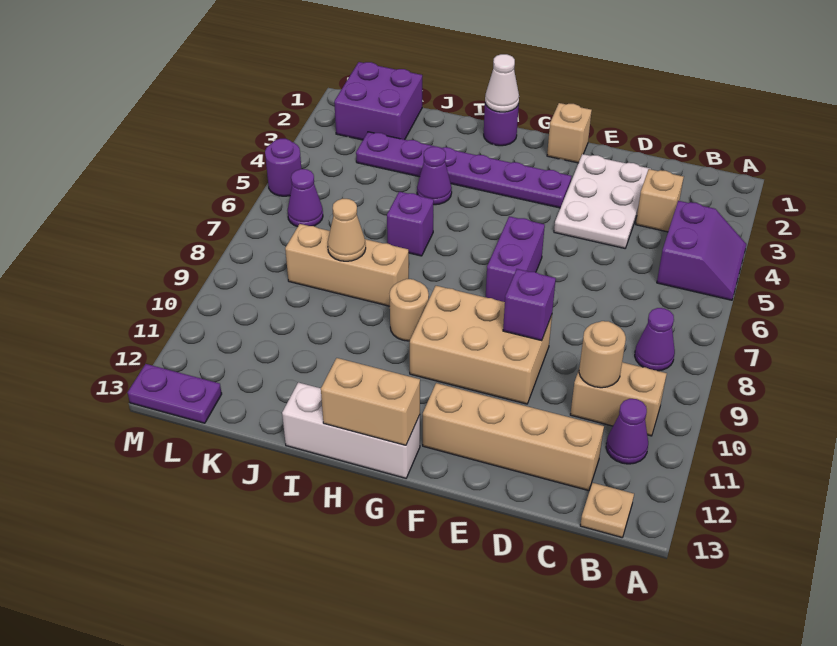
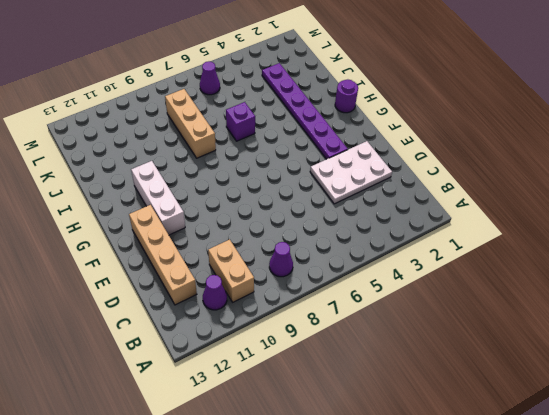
white 1x3 brick [131,161,185,235] -> white 1x3 brick moved to [282,382,420,478]
none -> purple 2x2 slope [657,201,746,300]
none -> tan 1x1 plate [580,483,634,537]
none -> tan 1x1 brick [636,169,684,232]

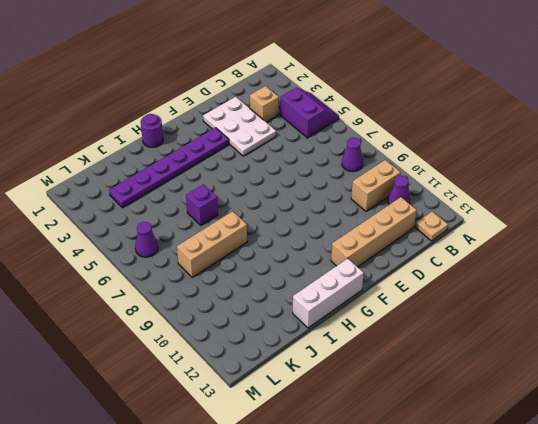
none -> tan 2x3 brick [410,286,552,404]
none -> tan 1x1 brick [547,103,592,163]
none -> purple 1x2 brick [486,216,545,302]

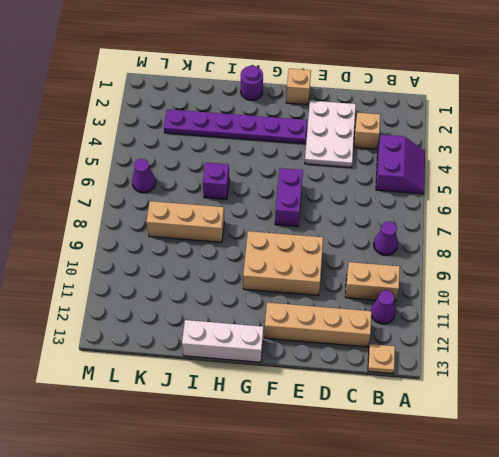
none -> tan 1x1 round brick [390,279,429,341]
none -> purple 1x1 cone [417,147,452,205]
none -> purple 2x2 brick [334,62,422,140]

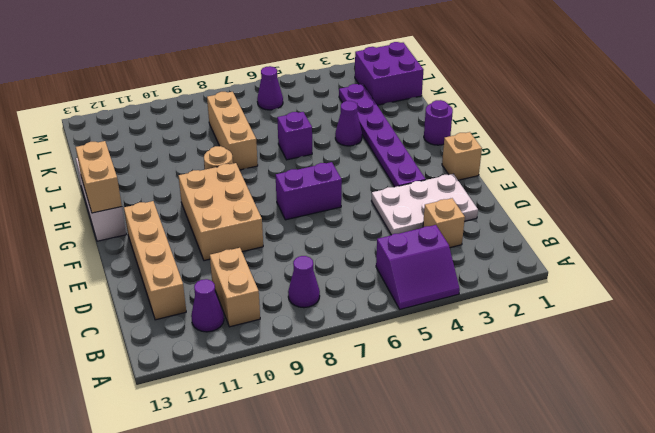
none -> tan 1x1 plate [580,483,634,537]
none -> purple 1x2 plate [128,364,222,423]
none -> purple 1x1 round brick [265,139,301,196]

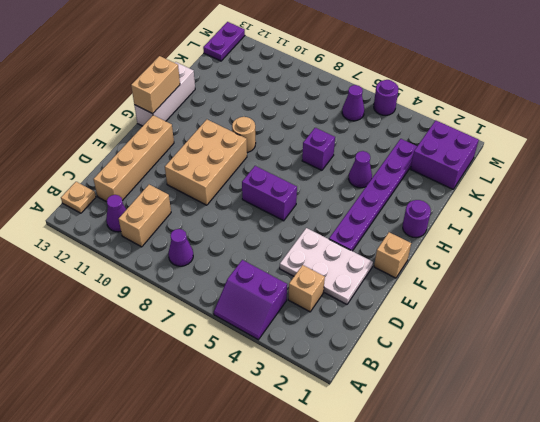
none -> tan 1x3 brick [285,224,409,306]
none -> tan 1x1 round brick [579,321,626,388]
none -> purple 1x1 brick [503,269,556,341]

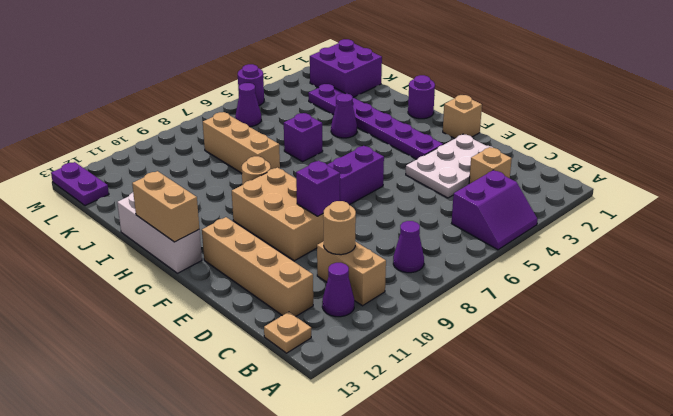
none -> white 1x1 cone [485,54,519,112]
none -> tan 1x1 cone [328,199,366,261]

